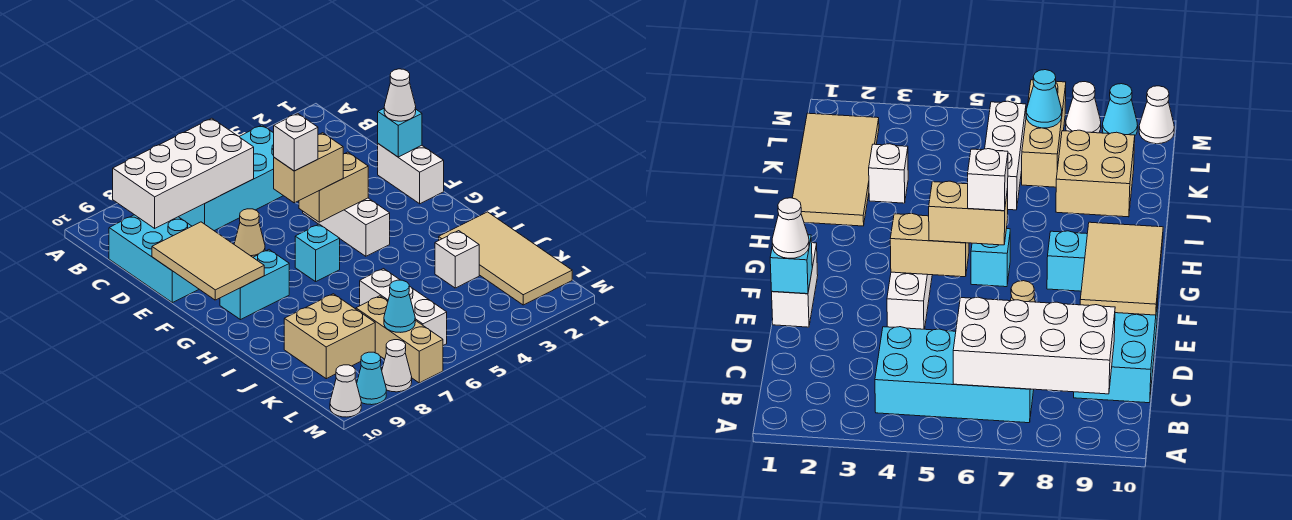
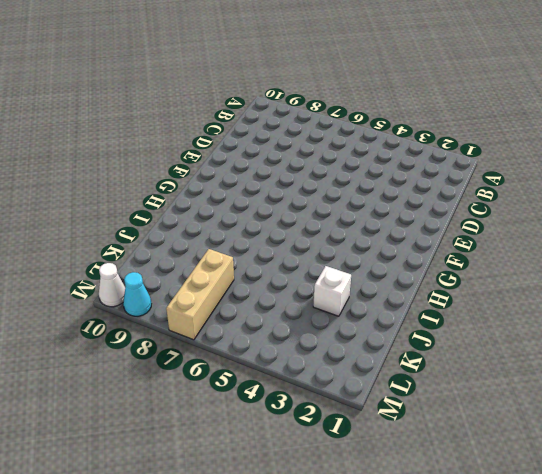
none -> cyan 2x4 brick [179,125,283,231]
none -> cyan 2x3 brick [109,215,199,303]
none -> white 1x2 brick [378,144,444,204]

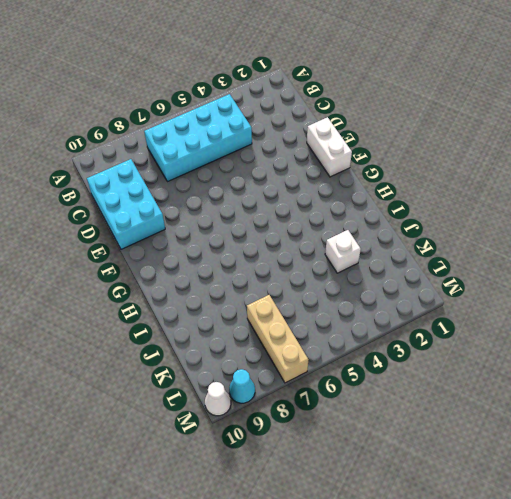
none -> white 1x3 brick [303,198,390,256]
none -> tan 1x1 cone [234,209,265,257]
none -> cyan 1x1 brick [295,224,340,282]

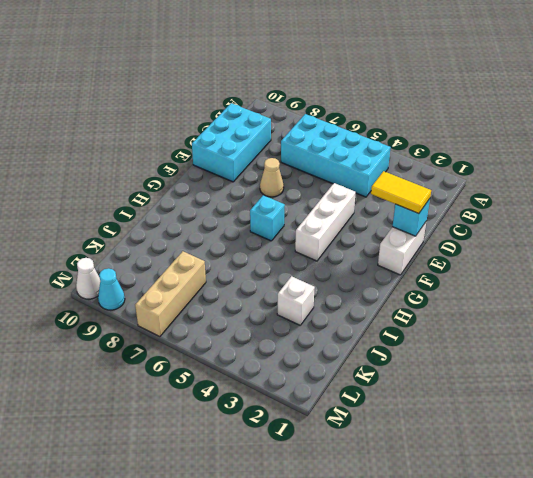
yellow 1x2 tile [371,171,431,214] -> white 1x1 cone [384,69,416,121]
none -> cyan 1x2 brick [220,250,289,320]
none -> tan 2x4 tile [439,212,572,305]
none -> white 1x3 brick [360,269,447,345]

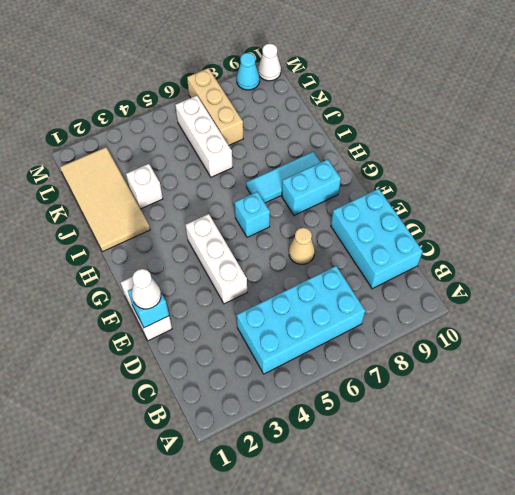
cyan 1x3 tile [246,152,321,203] -> none
none -> tan 2x2 brick [284,294,375,379]
none -> white 1x1 cone [382,340,412,392]
none -> white 2x4 brick [113,118,254,228]

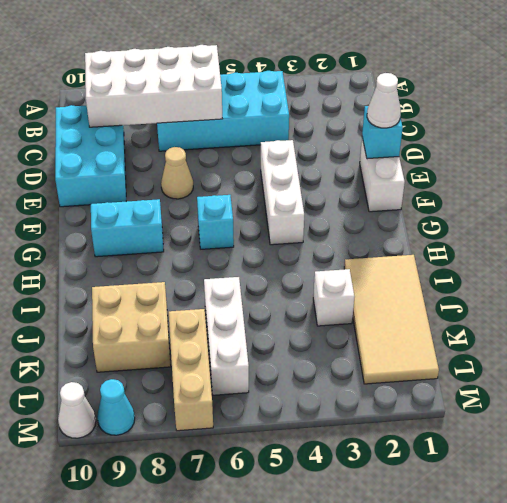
none -> white 1x1 cone [382,340,412,392]
none -> tan 2x3 tile [152,222,264,300]
none -> tan 1x2 brick [299,152,368,222]

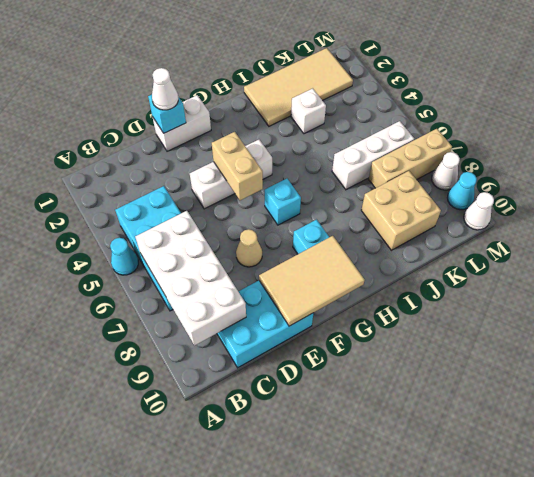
cyan 1x1 cone [110,238,138,275] -> cyan 1x1 cone moved to [384,280,415,332]
none -> tan 1x2 brick [274,133,343,203]
none -> white 1x1 brick [274,113,318,171]

